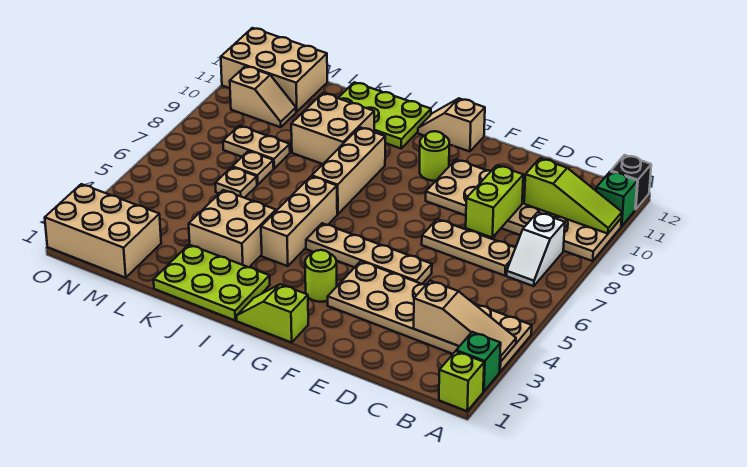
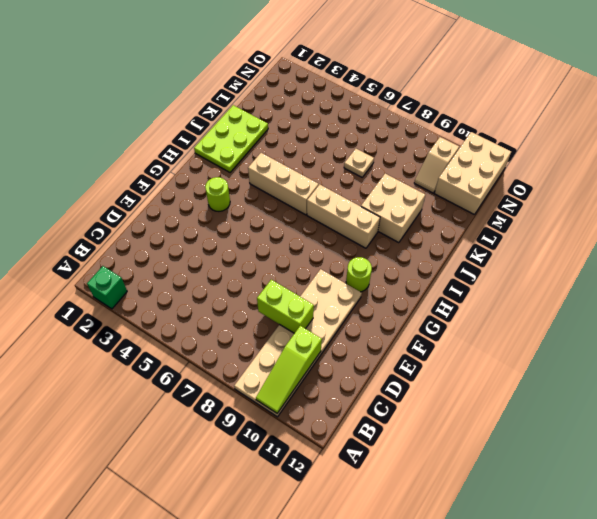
none -> lime 1x1 brick [439,351,484,411]
none -> tan 2x6 plate [328,261,532,372]
none -> green 1x1 brick [596,171,637,226]

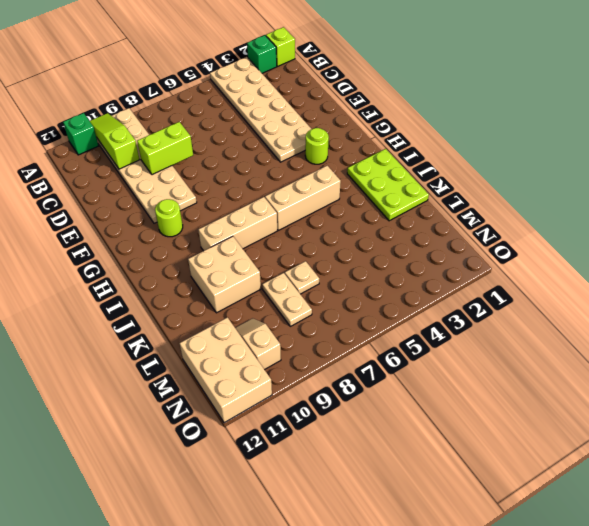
none -> black 1x1 brick [611,155,651,209]
none -> white 1x2 slope [507,212,565,286]
none -> tan 1x3 plate [422,219,515,276]

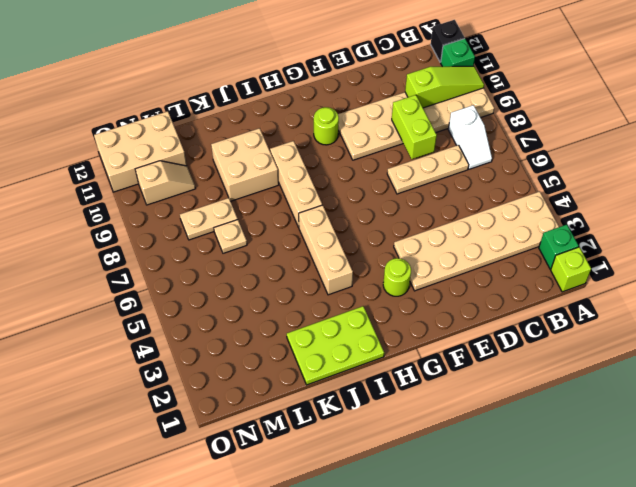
none -> tan 1x4 plate [306,223,432,284]
none -> lime 1x2 slope [237,284,308,343]
none -> tan 1x2 slope [418,99,485,151]

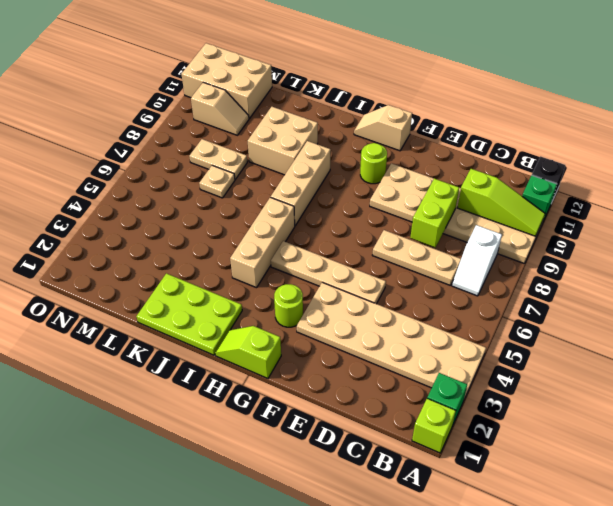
none -> lime 2x3 plate [339,82,431,149]
none -> tan 2x2 brick [189,190,276,267]
none -> tan 1x1 plate [215,167,257,198]

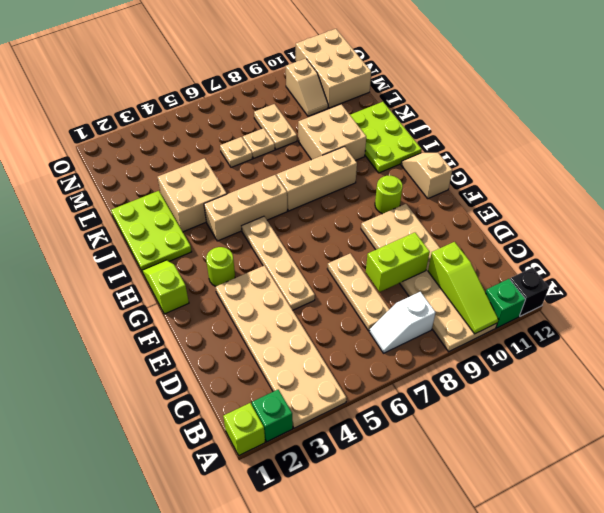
none -> tan 2x3 brick [45,184,161,278]
none -> tan 1x3 slope [414,281,516,362]

